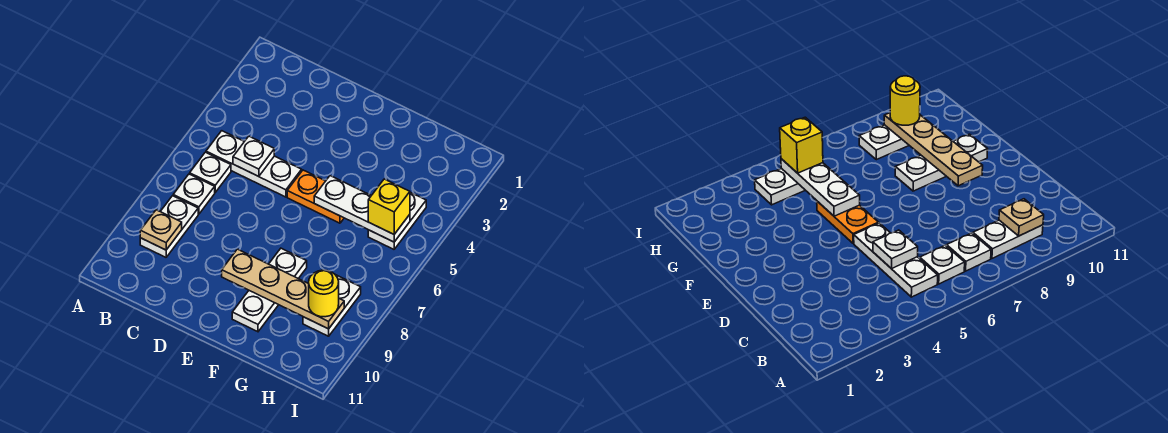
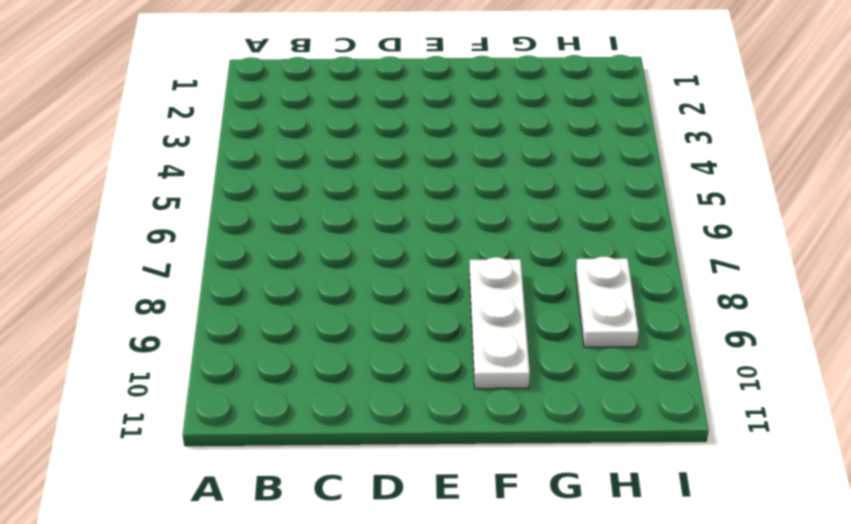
none -> white 1x3 plate [206,131,302,197]
none -> white 1x1 plate [190,152,231,192]
none -> white 1x1 plate [173,174,215,214]

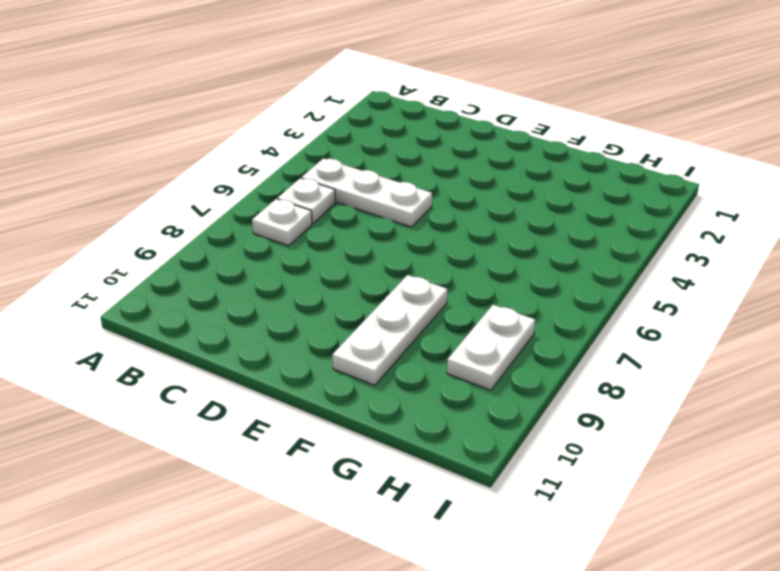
none -> white 1x2 plate [140,196,198,257]
none -> orange 1x2 plate [287,170,344,223]
none -> white 1x2 plate [368,192,426,249]

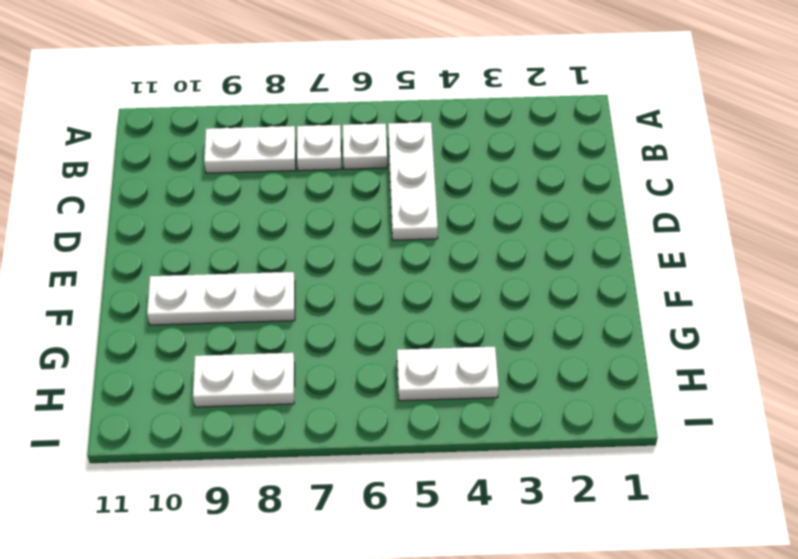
none -> orange 1x2 plate [287,170,344,223]
none -> tan 1x1 plate [140,210,182,250]
none -> white 1x1 plate [233,136,274,177]

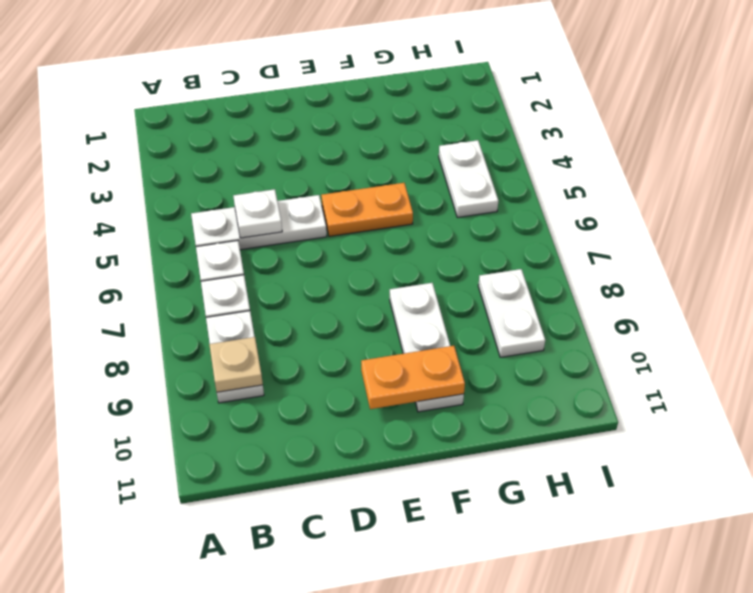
orange 1x2 plate [361,346,465,409] -> none
none -> tan 1x4 plate [222,249,344,329]
none -> white 1x3 plate [314,176,410,242]
none -> yellow 1x1 brick [368,179,410,234]

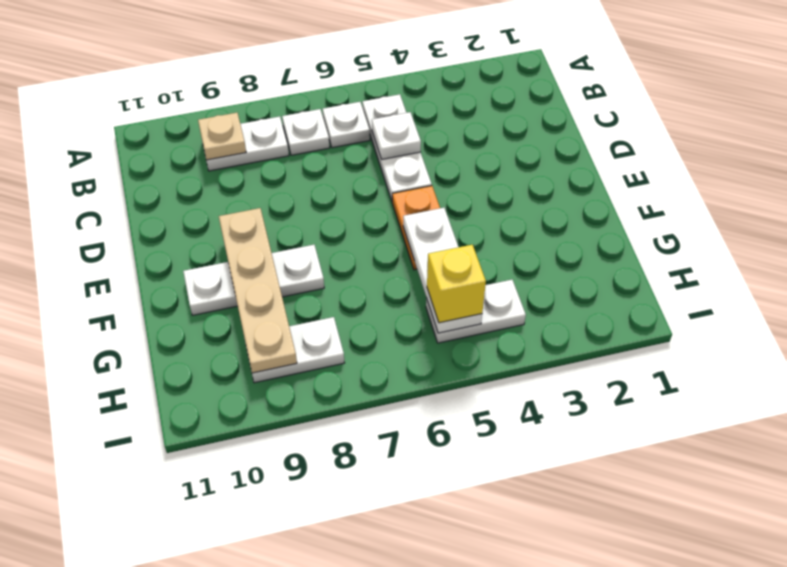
none -> yellow 1x1 round brick [309,270,339,317]

